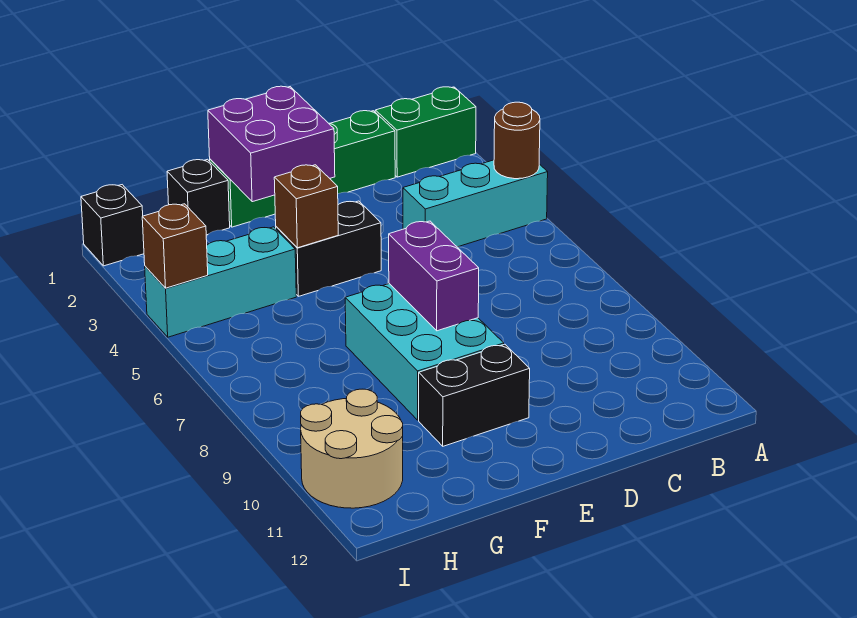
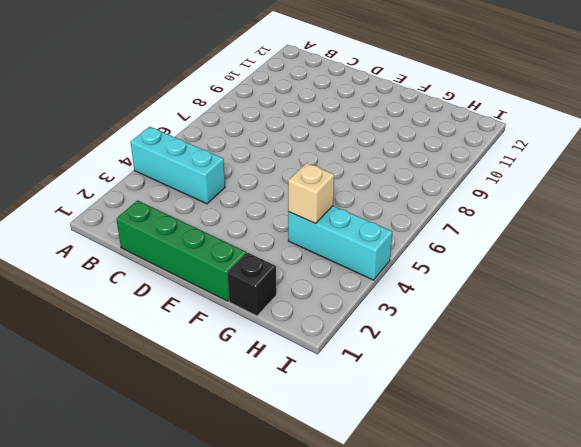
tan 1x1 brick [288,163,334,224] -> none
none -> green 1x2 brick [375,87,476,177]
none -> black 1x2 brick [275,201,381,296]
none -> cyan 2x3 brick [345,284,504,420]

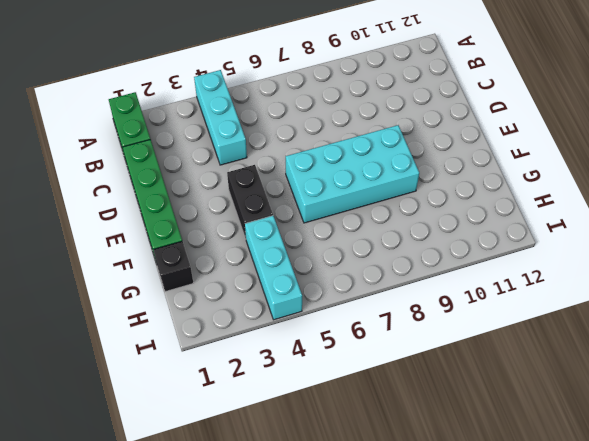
cyan 2x4 brick [286,125,419,223] -> cyan 2x3 brick [345,284,504,420]
none -> black 1x2 brick [419,344,530,446]
none -> tan 2x2 round brick [301,389,403,508]
none -> black 1x1 brick [81,185,144,266]

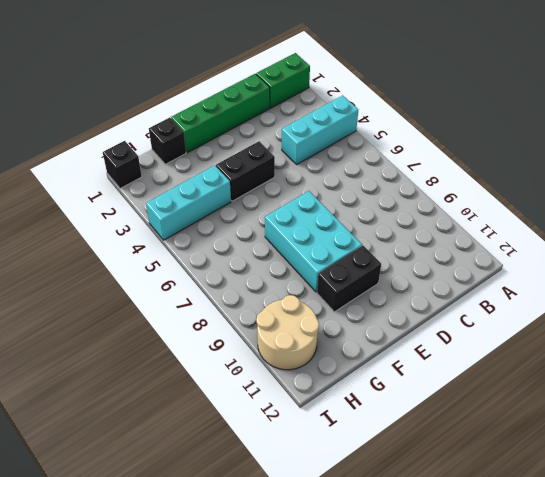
none -> brown 1x1 round brick [494,102,540,179]
none -> purple 2x2 brick [208,86,335,202]
none -> purple 1x2 brick [389,221,479,331]

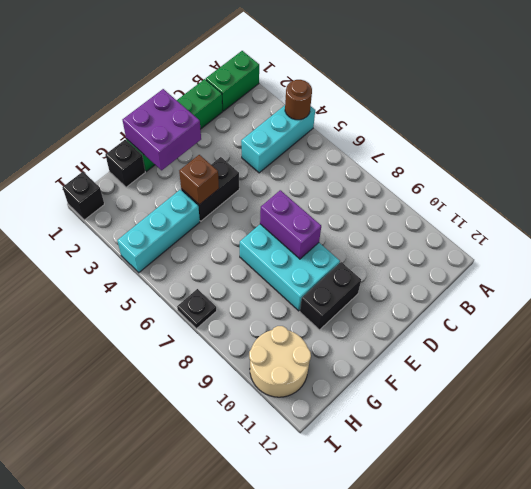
black 1x1 plate [177,289,217,329] -> none
none -> brown 1x1 brick [142,204,208,288]

